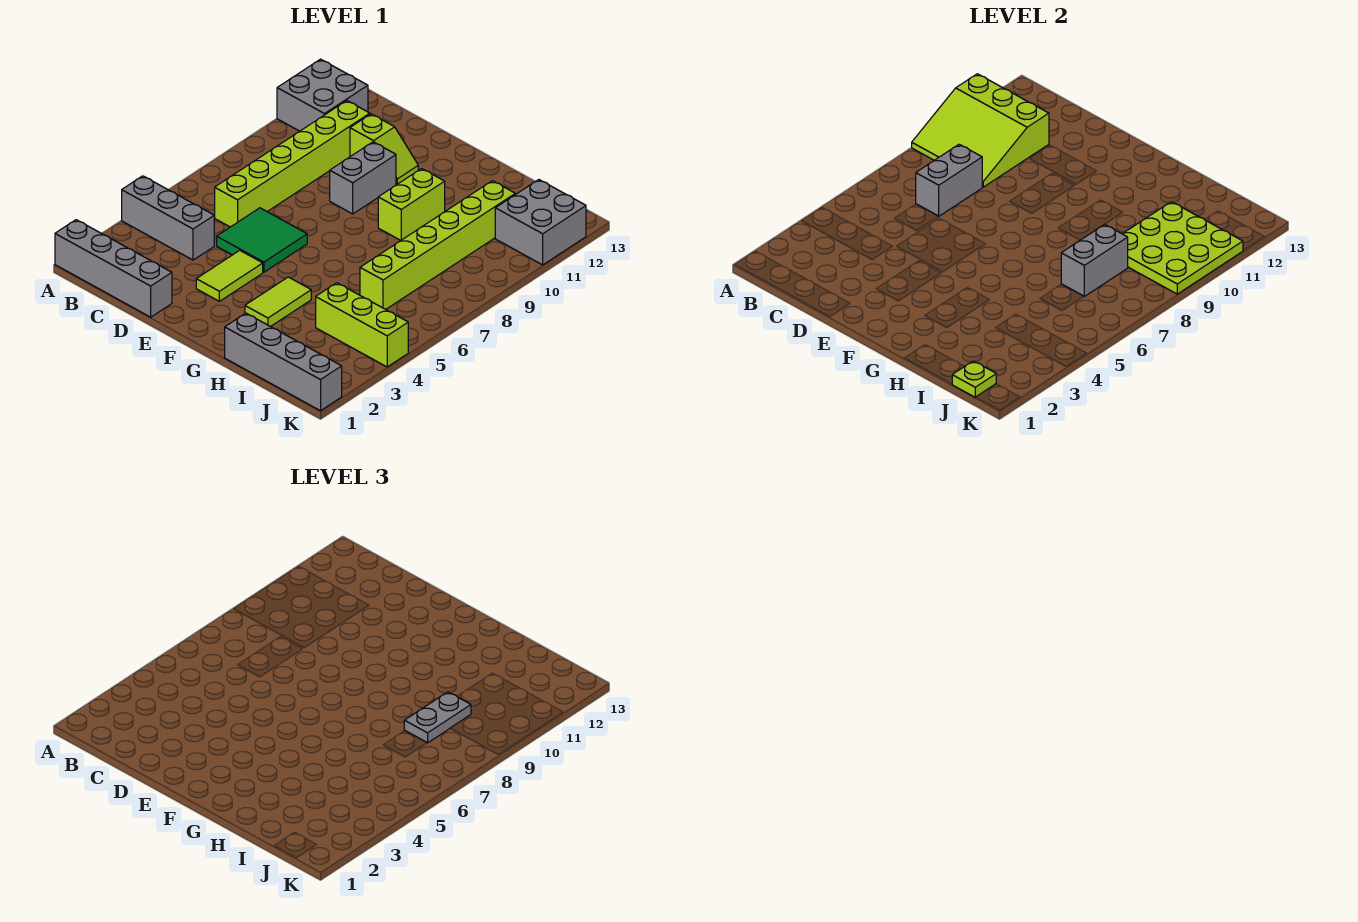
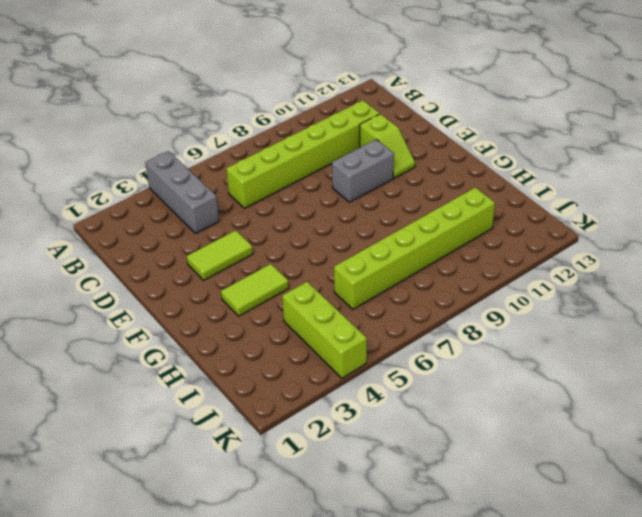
none -> grey 1x4 brick [55,220,172,317]
none -> grey 2x2 brick [277,59,368,131]
none -> green 2x2 tile [217,208,307,272]

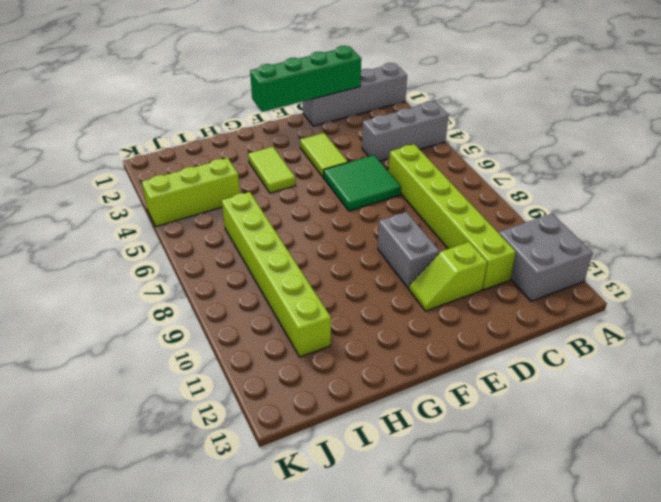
green 1x4 brick [250,46,361,112] -> none
none -> lime 1x2 brick [378,169,445,241]
none -> grey 1x4 brick [225,313,342,411]
none -> grey 2x2 brick [495,180,586,265]

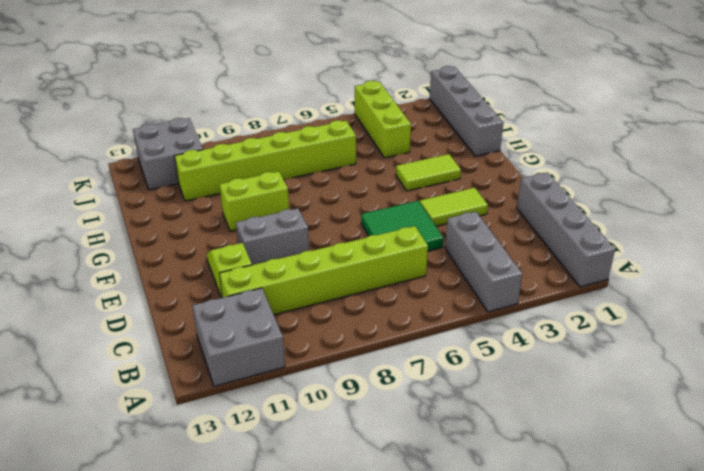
none -> lime 3x3 slope [912,74,1049,187]
none -> grey 1x2 brick [916,144,982,216]
none -> grey 1x2 brick [1061,224,1128,296]

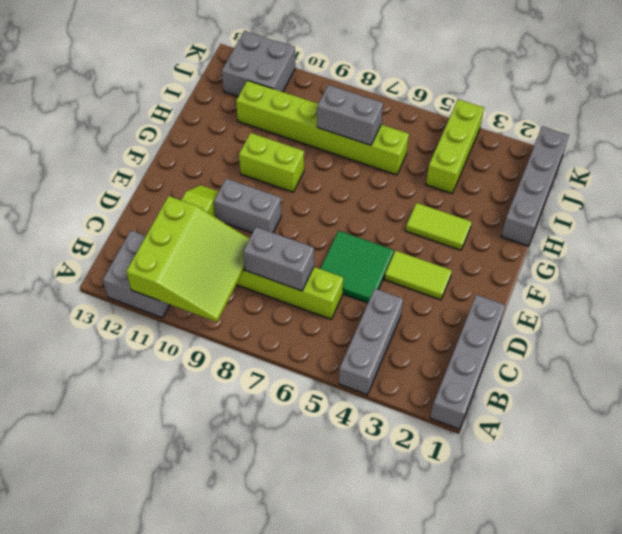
none -> lime 3x3 plate [1123,202,1243,294]
none -> lime 1x1 plate [952,361,996,397]
none -> grey 1x2 plate [404,692,471,743]

